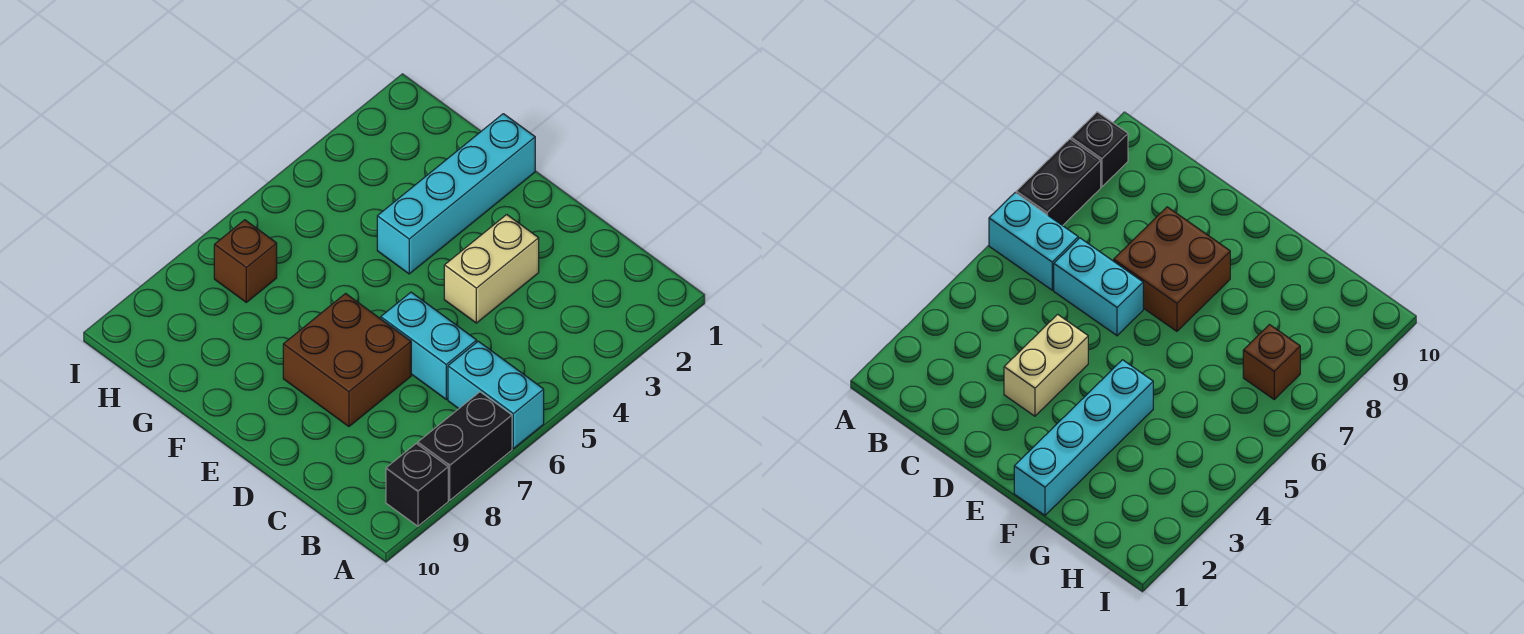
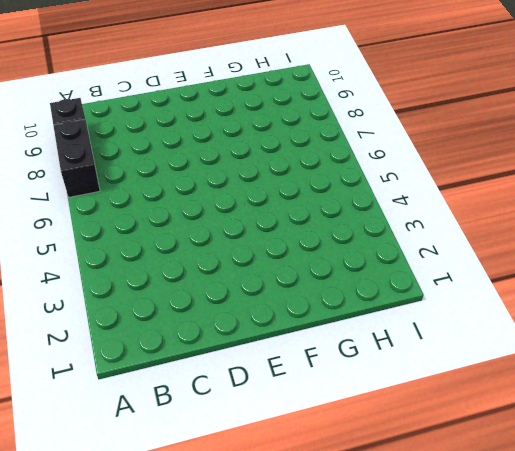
none -> cyan 1x2 brick [448,341,544,449]
none -> cyan 1x2 brick [381,292,477,399]

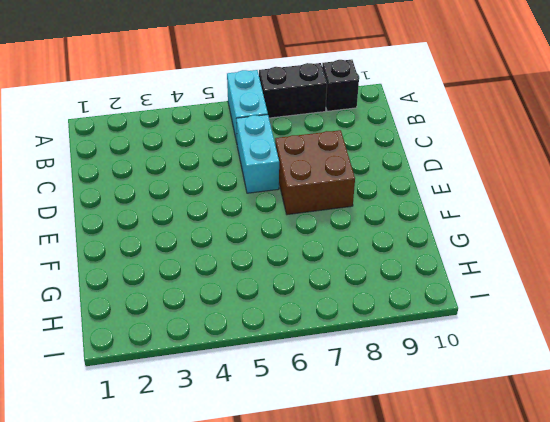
none -> tan 1x2 brick [444,215,539,323]
none -> cyan 1x4 brick [377,114,535,274]

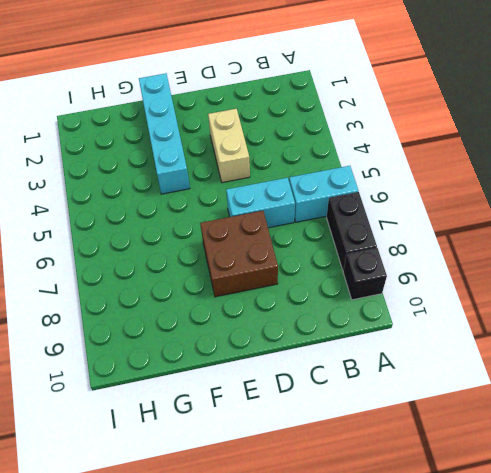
none -> brown 1x1 brick [214,220,277,302]

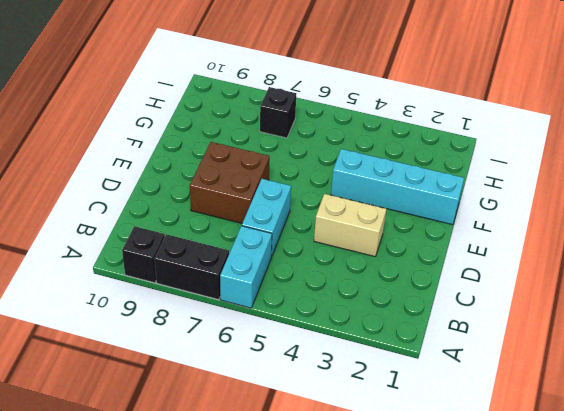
black 1x1 brick [260,87,296,138] -> brown 1x1 brick [214,220,277,302]

